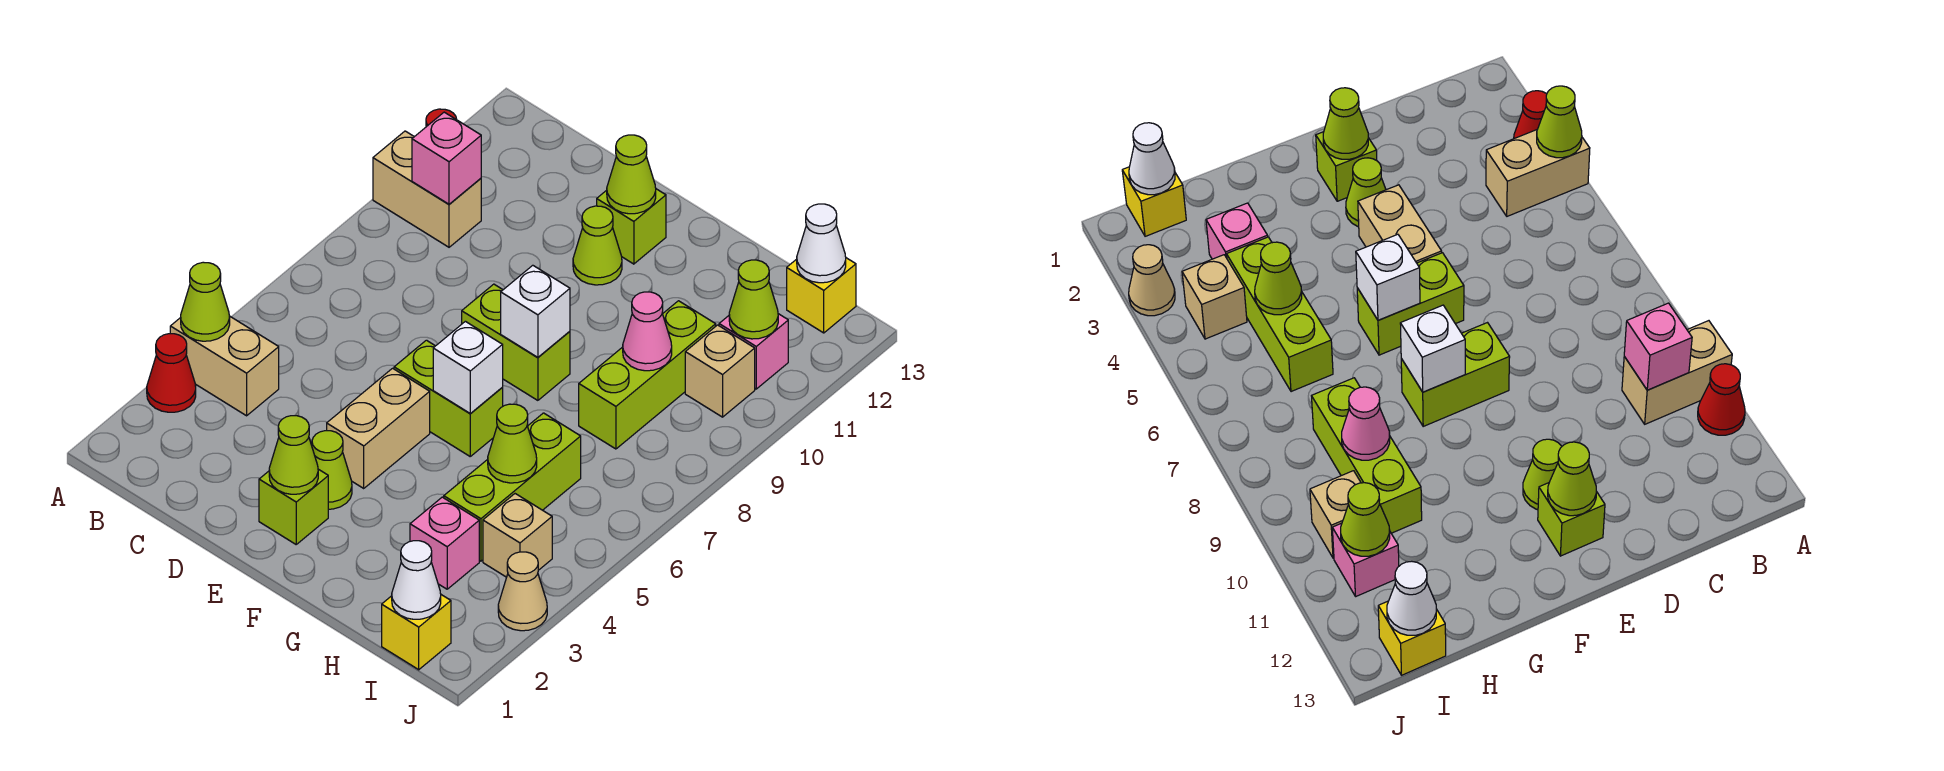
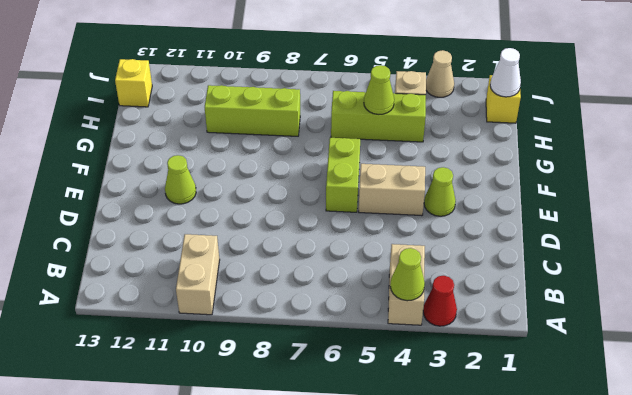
none -> red 1x1 cone [1698,364,1745,435]
none -> lime 1x1 brick [259,469,328,544]
none -> lime 1x2 brick [462,284,570,400]
none -> lime 1x1 brick [597,189,666,264]

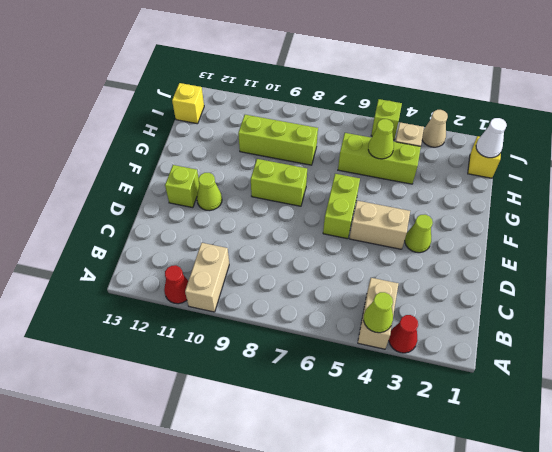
lime 1x2 brick [251,159,307,206] -> lime 1x2 brick turned to [462,284,570,400]
lime 1x1 brick [371,99,402,140] -> lime 1x1 brick moved to [259,469,328,544]
none -> pink 1x1 brick [410,497,479,589]
none -> tan 1x1 brick [685,325,755,417]
none -> pink 1x1 brick [719,314,788,389]
none -> pink 1x1 brick [412,112,481,204]

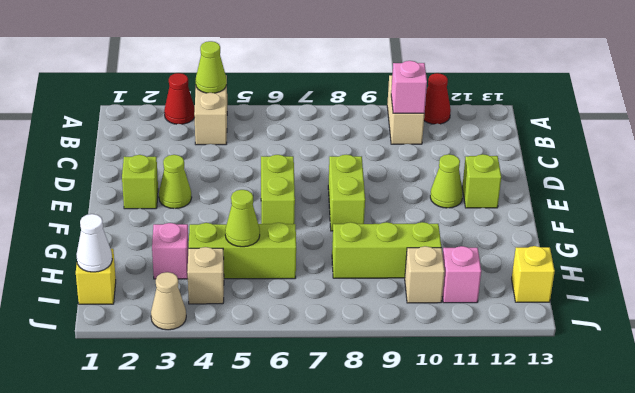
none -> tan 1x2 brick [327,368,430,488]
none -> lime 1x1 cone [269,416,318,494]
none -> lime 1x1 cone [607,135,656,214]
none -> white 1x1 brick [433,321,503,414]

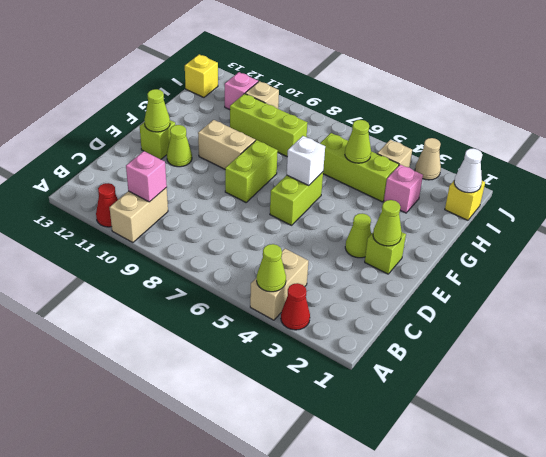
tan 1x2 brick [198,120,255,169] -> tan 1x2 brick moved to [327,368,430,488]
none -> white 1x1 brick [501,265,570,358]
none -> pink 1x1 cone [623,292,672,371]
none -> lime 1x1 cone [729,260,778,339]
none -> white 1x1 cone [797,204,846,283]

